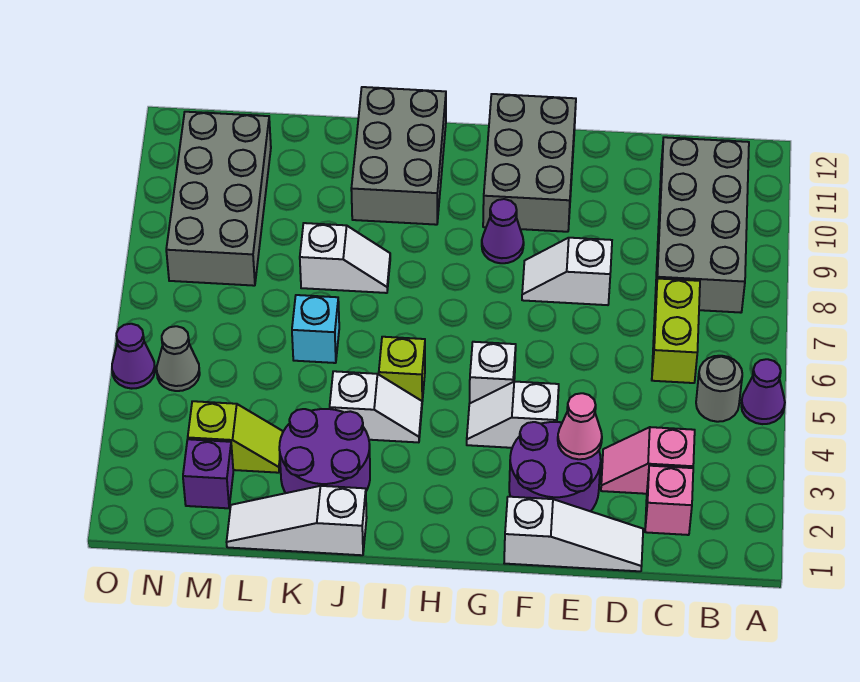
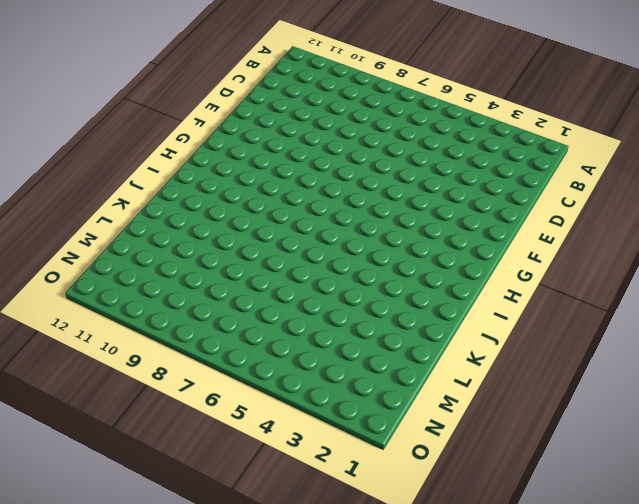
none -> purple 1x1 cone [741,359,785,424]
none -> grey 1x1 round brick [696,356,742,422]
none -> grey 2x4 brick [655,137,749,313]

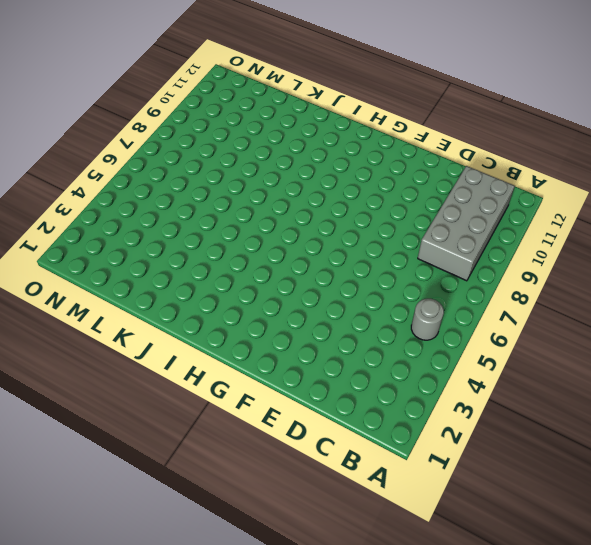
none -> purple 1x1 cone [741,359,785,424]
none -> pink 1x1 brick [645,466,693,535]
none -> pink 1x2 slope [601,427,695,494]

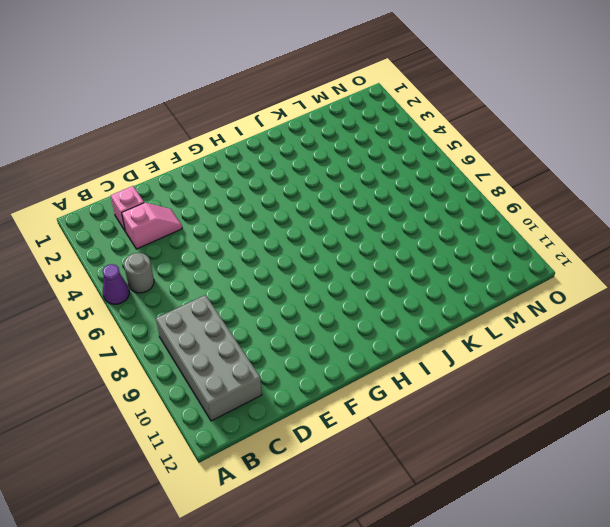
none -> lime 1x2 brick [652,278,700,383]
none -> white 1x3 slope [504,497,643,571]
none -> purple 2x2 round brick [509,422,601,511]

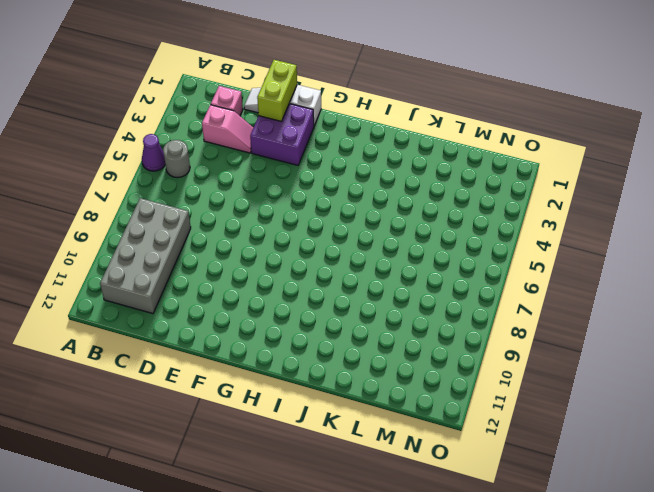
lime 1x2 brick [257,60,297,121] -> lime 1x2 brick moved to [652,278,700,383]
purple 2x2 brick [250,104,314,165] -> purple 2x2 round brick [509,422,601,511]
none -> white 1x2 slope [522,238,612,305]
none -> white 1x2 slope [467,382,559,448]
none -> grey 2x3 brick [483,94,576,232]

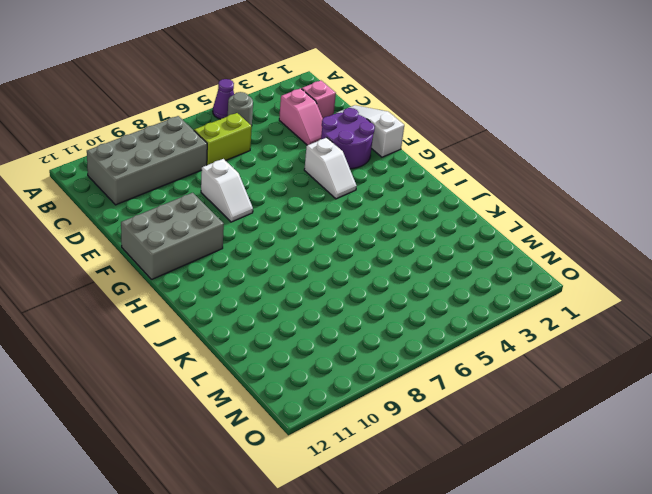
none -> white 1x1 brick [470,342,516,403]
none -> purple 1x1 cone [482,199,524,263]
none -> white 1x2 slope [330,371,422,442]

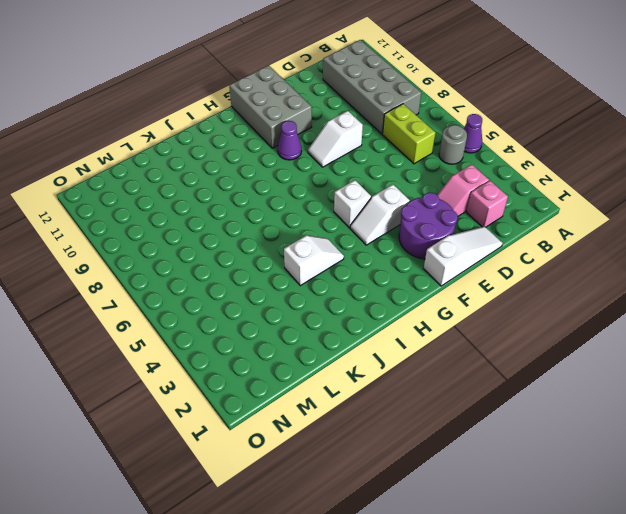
none -> lime 1x1 brick [379,337,425,401]
none -> grey 2x3 brick [351,87,446,225]
none -> white 1x3 slope [227,486,367,555]

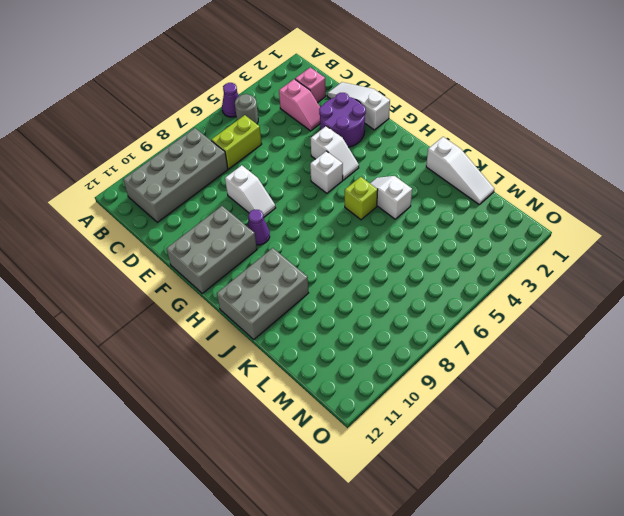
none -> purple 2x2 round brick [279,409,370,493]
none -> white 1x2 slope [300,223,390,293]
none -> cyan 1x1 brick [292,295,339,363]

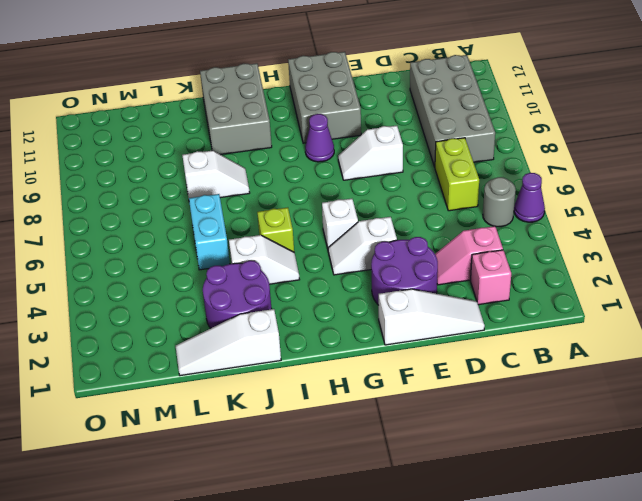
cyan 1x2 brick [189,194,230,270] -> cyan 1x1 brick [292,295,339,363]
none -> lime 1x2 slope [188,401,283,473]
none -> purple 1x1 brick [183,439,233,508]
none -> grey 2x4 brick [166,112,271,286]

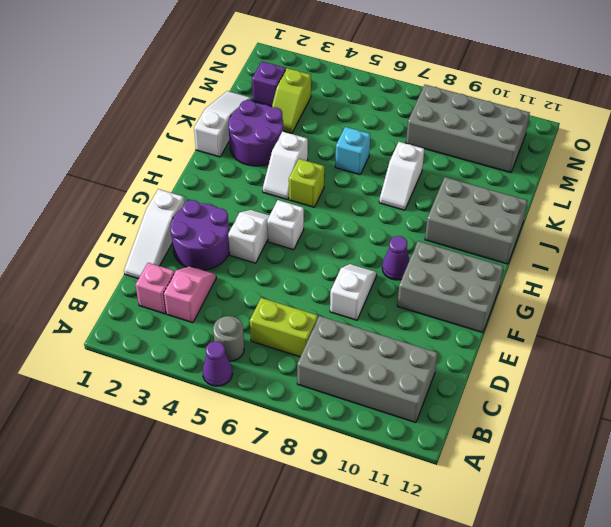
none -> grey 1x1 cone [157,326,200,391]
none -> purple 1x1 cone [112,324,155,389]
none -> pink 1x1 cone [558,393,602,459]

